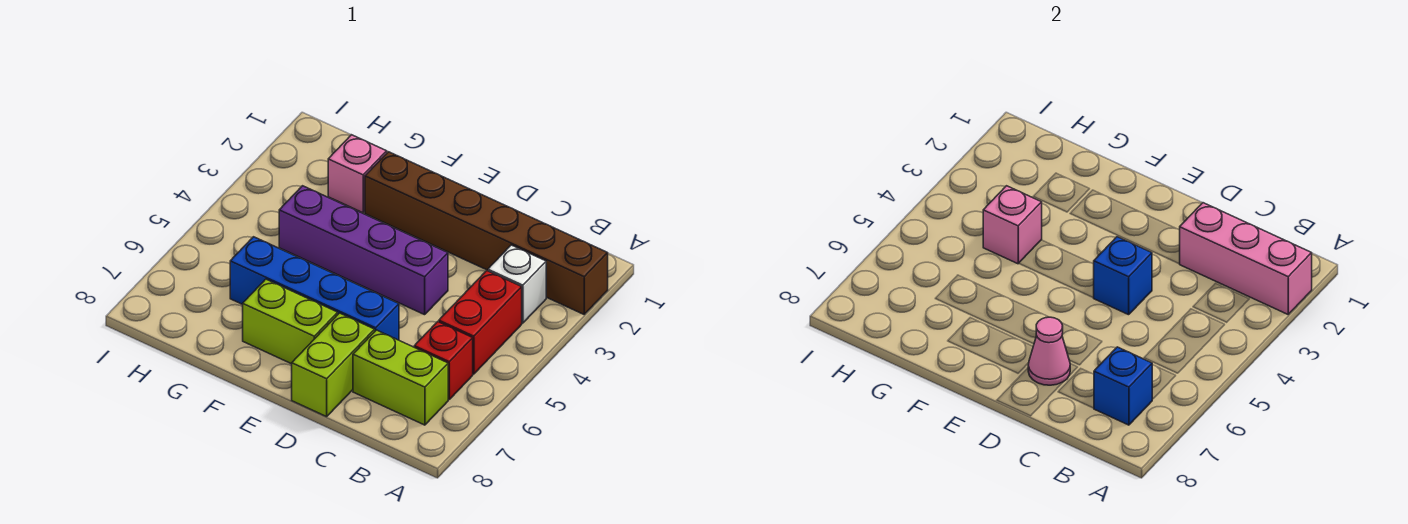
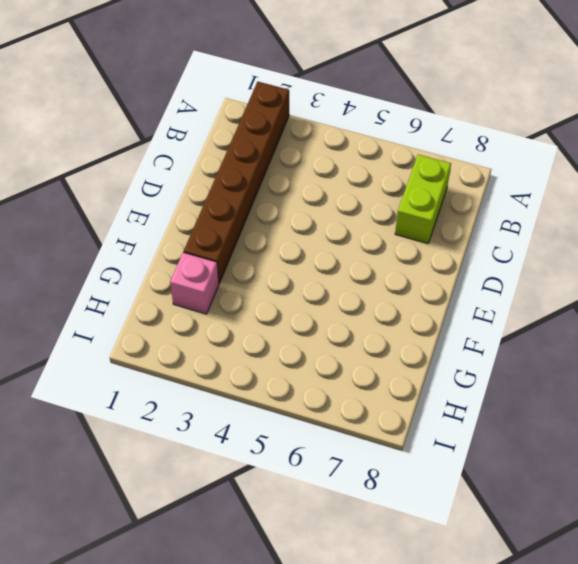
none -> white 1x1 brick [488,245,546,323]
none -> red 1x2 brick [439,271,522,374]
none -> red 1x1 brick [414,322,473,399]

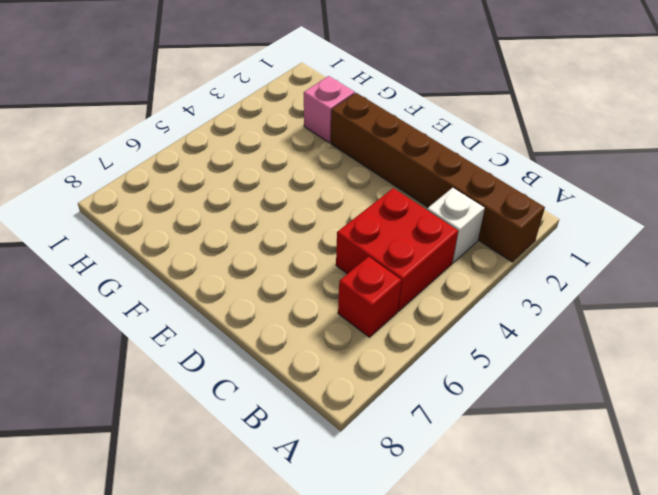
red 2x2 brick [336,188,458,311] -> red 1x2 brick [439,271,522,374]
none -> lime 1x2 brick [353,330,448,425]
none -> purple 1x4 brick [279,186,448,315]
none -> blue 1x4 brick [230,237,399,340]

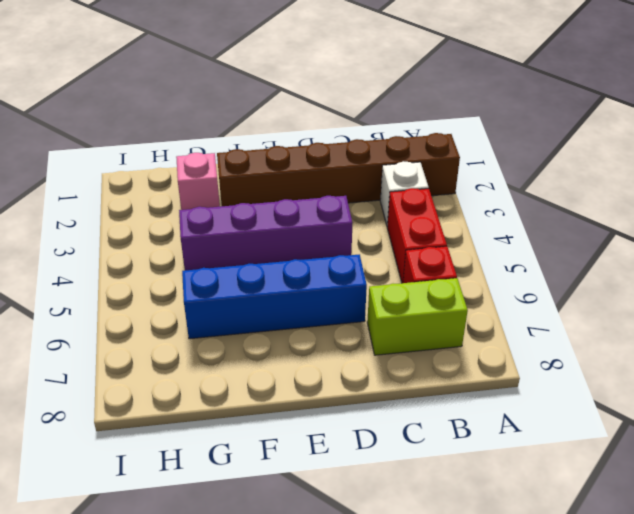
none -> lime 1x2 brick [292,313,375,417]
none -> lime 1x2 brick [243,279,338,364]
none -> pink 1x3 brick [1180,203,1312,314]

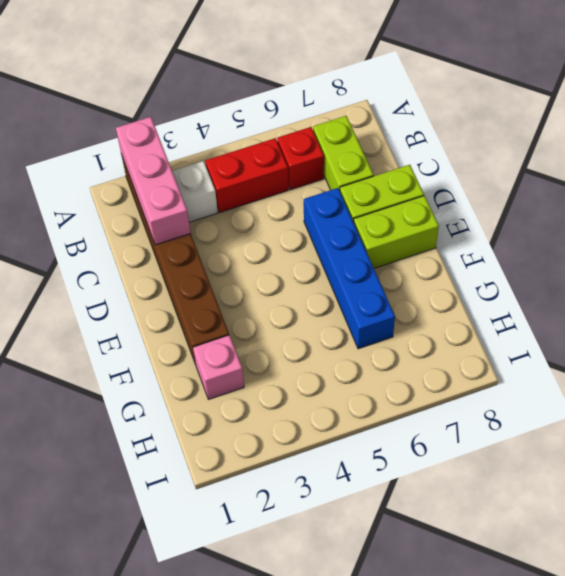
lime 1x2 brick [354,196,439,268] -> lime 1x2 brick turned to [243,279,338,364]
none -> purple 1x4 brick [279,186,448,315]
none -> blue 1x1 brick [1094,347,1152,425]
none -> blue 1x1 brick [1094,237,1152,315]

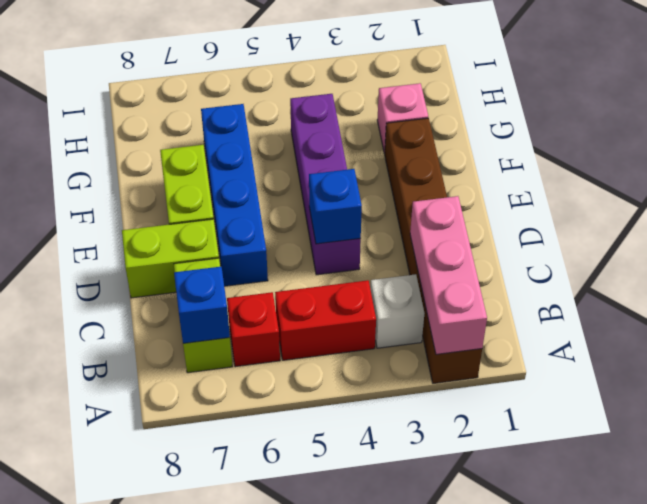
none -> pink 1x1 cone [1028,317,1070,385]
none -> pink 1x1 brick [983,186,1042,264]

